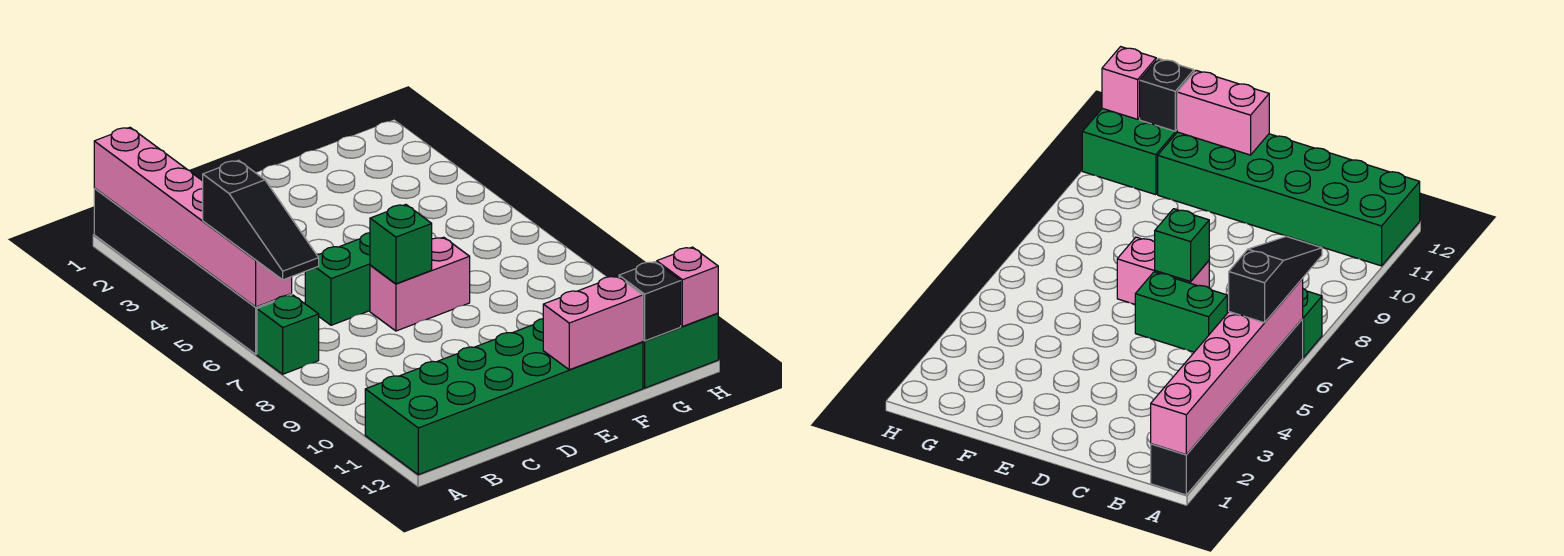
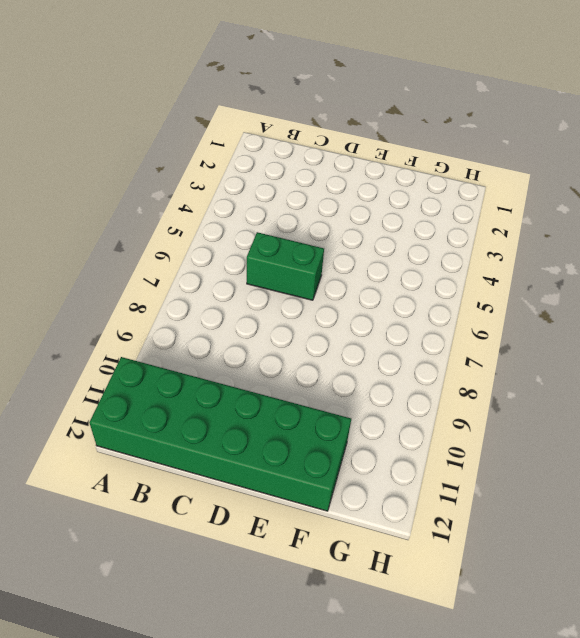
none -> black 1x6 brick [94,188,292,354]
none -> green 1x1 brick [257,295,319,374]
none -> pink 1x2 brick [370,237,470,331]

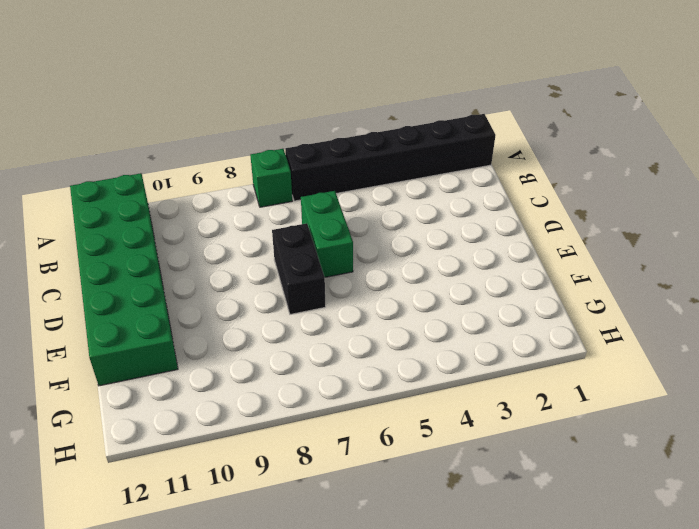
black 1x2 brick [272,223,326,314] -> pink 1x2 brick [370,237,470,331]
none -> green 2x2 brick [643,313,718,388]
none -> pink 1x6 brick [94,127,292,307]
none -> green 1x1 brick [370,205,432,284]

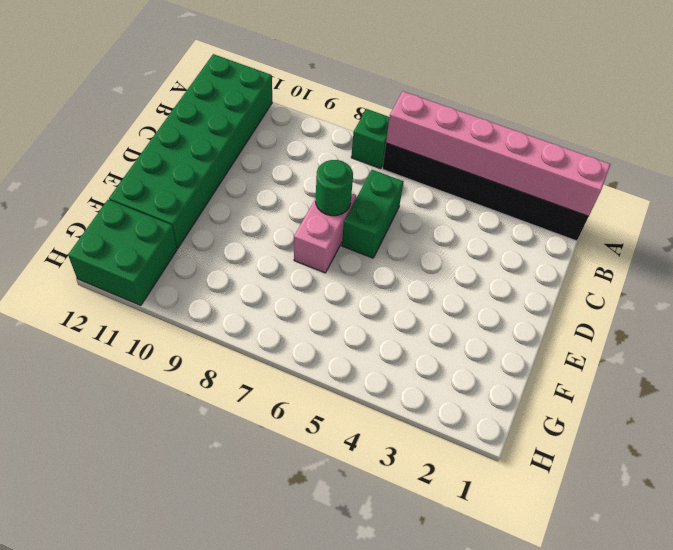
green 1x1 round brick [316,160,353,216] -> green 1x1 brick [370,205,432,284]
none -> pink 1x2 brick [543,276,643,370]
none -> black 1x1 brick [619,262,681,341]
none -> pink 1x1 brick [657,247,718,326]

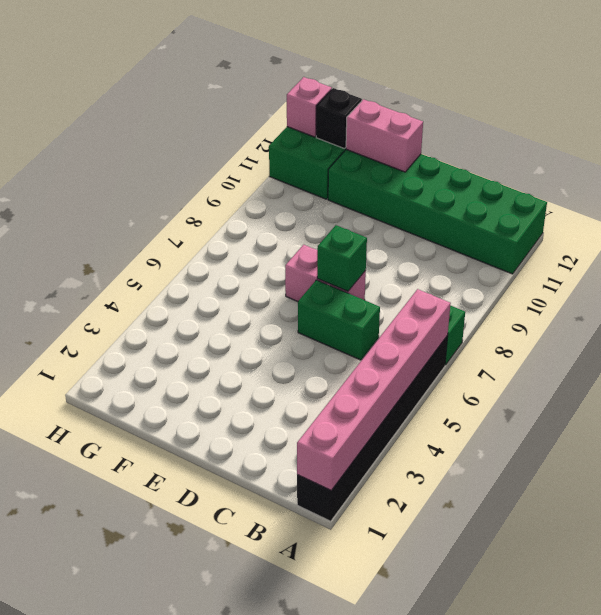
none -> black 1x3 slope [203,160,319,280]

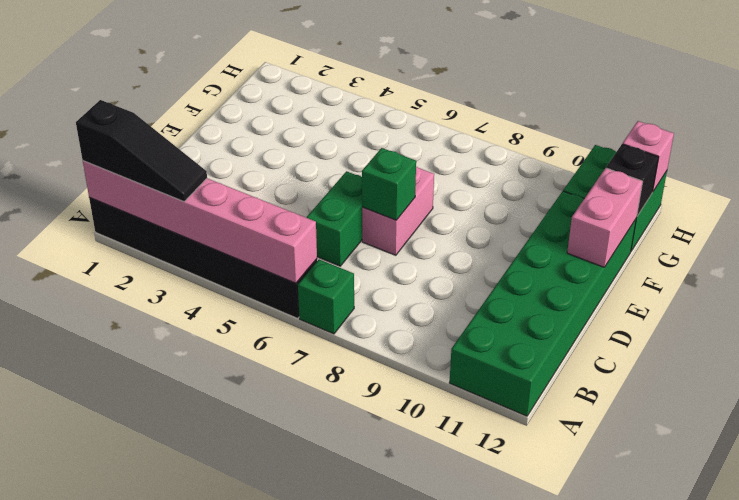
black 1x3 slope [76,100,207,202] -> black 1x3 slope moved to [203,160,319,280]

